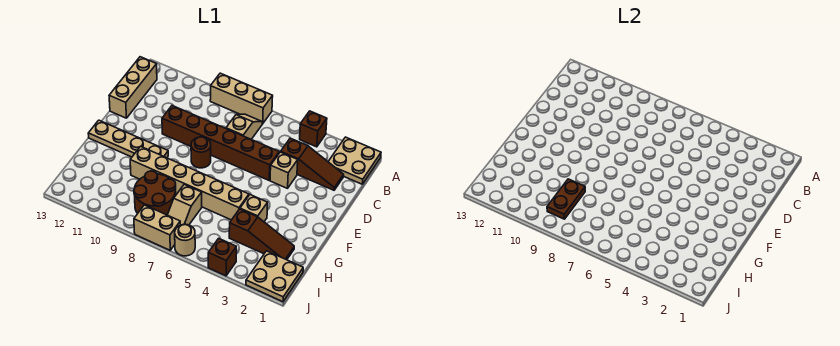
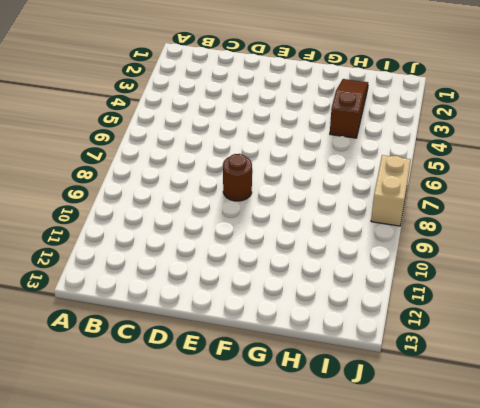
none -> tan 2x2 plate [328,137,381,184]
none -> brown 1x1 brick [300,111,327,147]
none -> tan 1x3 brick [210,73,273,124]

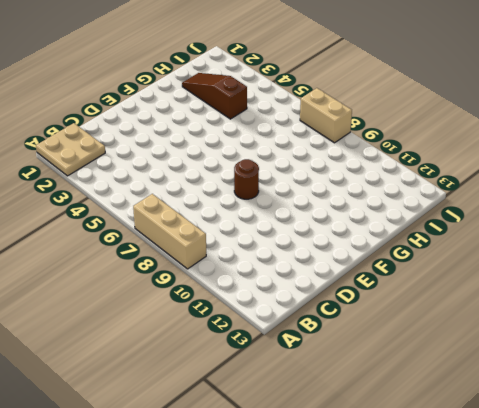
none -> brown 1x1 brick [300,111,327,147]
none -> tan 1x2 slope [226,114,262,139]
none -> tan 1x3 brick [109,57,157,118]

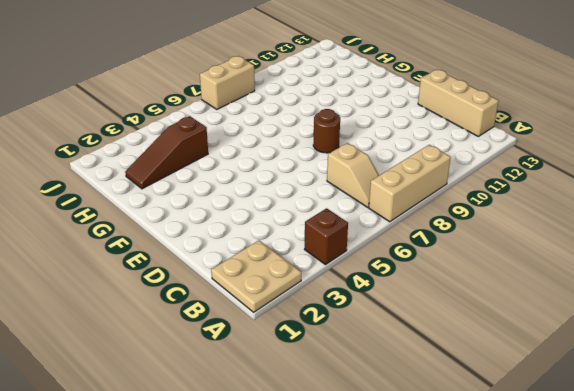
none -> brown 1x3 slope [281,138,344,190]
none -> tan 1x1 brick [270,152,298,188]
none -> brown 1x6 brick [162,106,279,180]

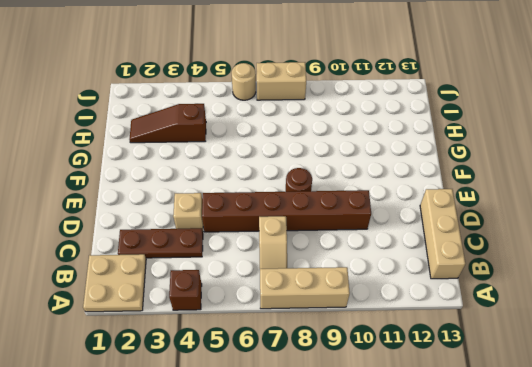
brown 1x3 plate [118,228,203,258] -> brown 1x3 slope [281,138,344,190]
none -> tan 1x4 plate [88,120,168,158]
none -> tan 1x1 brick [240,195,268,222]
none -> tan 1x6 brick [130,146,249,220]

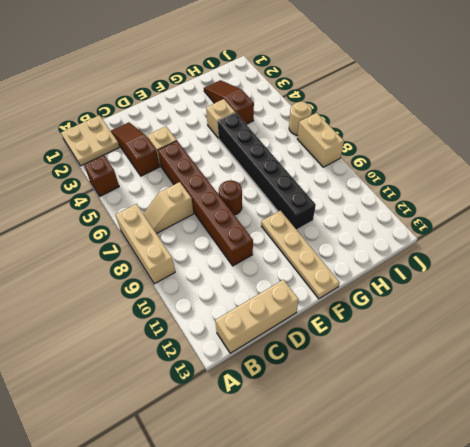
black 1x6 brick [218,113,316,230] -> tan 1x6 brick [130,146,249,220]
none -> tan 1x2 slope [168,184,202,225]
none -> brown 2x2 round brick [134,171,176,215]
none -> tan 2x2 plate [246,251,303,302]

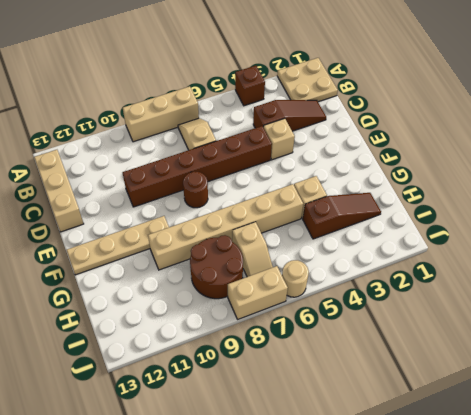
none -> tan 2x2 plate [246,251,303,302]
none -> brown 1x1 brick [208,238,236,276]
none -> brown 1x2 plate [547,179,585,219]

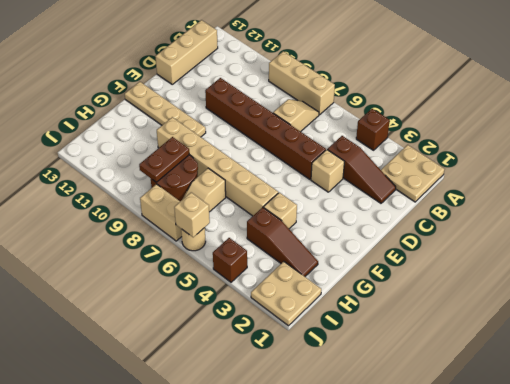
tan 1x1 brick [174,192,210,237] -> none
none -> brown 1x1 round brick [191,137,211,168]

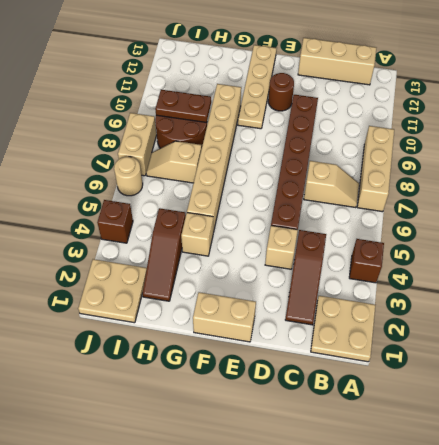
tan 1x2 brick [193,292,256,342] -> none
brown 1x1 round brick [268,73,294,111] -> brown 1x1 round brick moved to [191,137,211,168]

